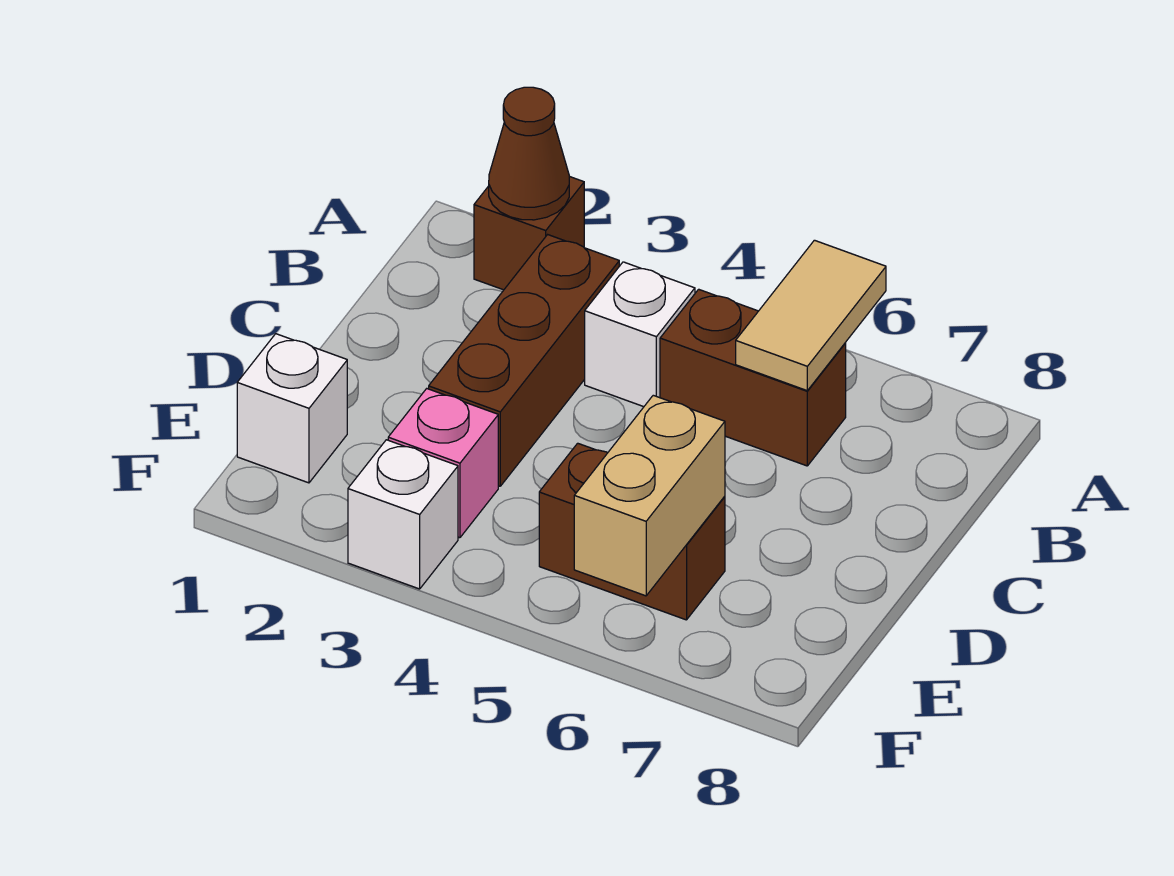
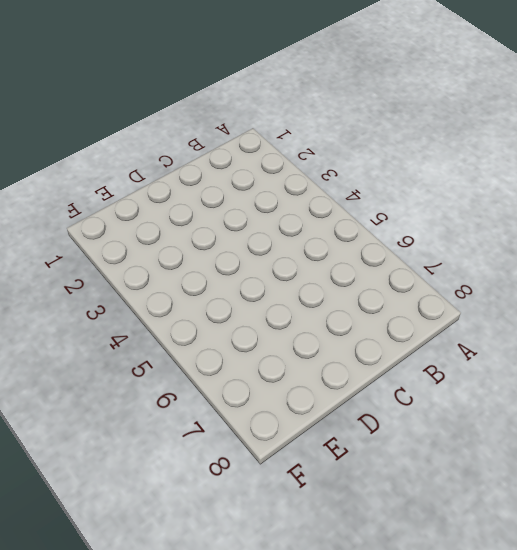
none -> brown 1x1 brick [474,176,584,290]
none -> brown 1x3 brick [429,235,619,486]

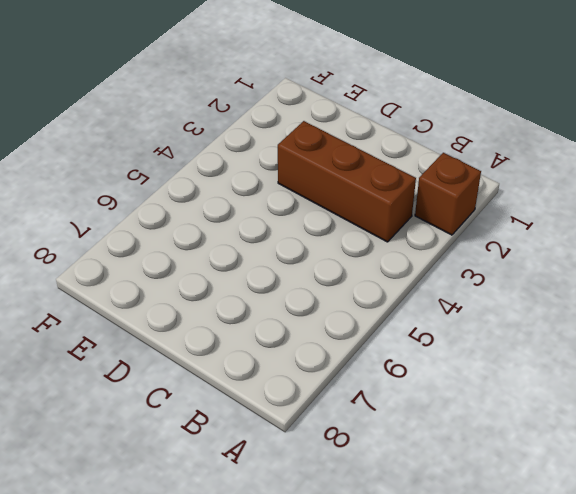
none -> white 1x1 brick [585,262,695,407]
none -> brown 1x2 brick [660,289,846,466]

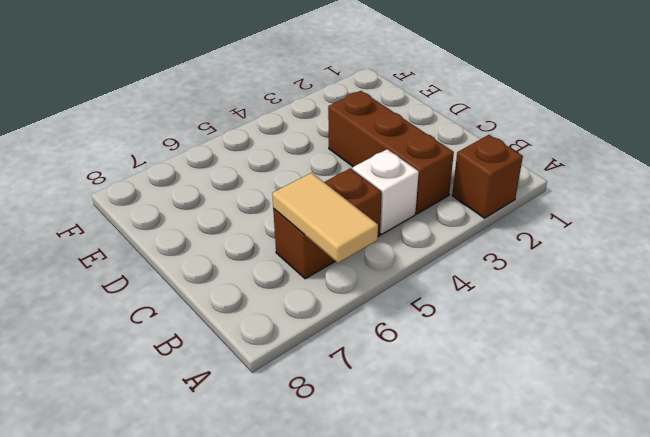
none -> white 1x1 brick [237,334,347,483]
none -> pink 1x1 brick [388,389,498,538]

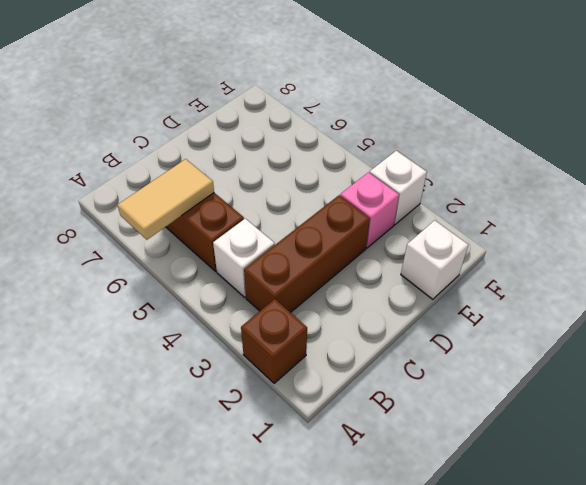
none -> brown 1x2 brick [539,443,725,620]
none -> brown 1x1 cone [489,87,569,220]

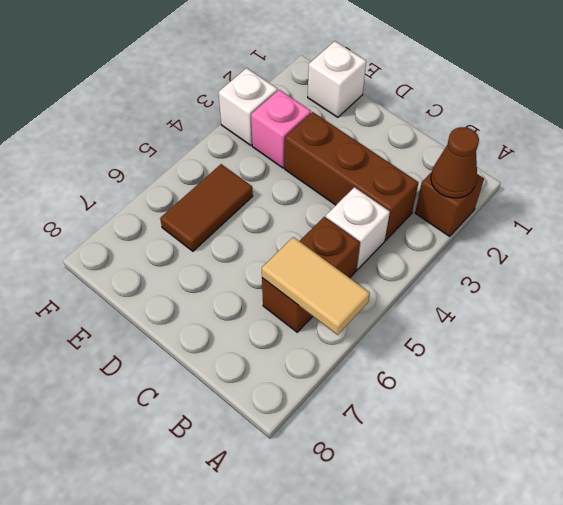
brown 1x2 tile [160,164,253,251] -> brown 1x2 brick [539,443,725,620]
none -> tan 1x2 brick [574,395,725,596]

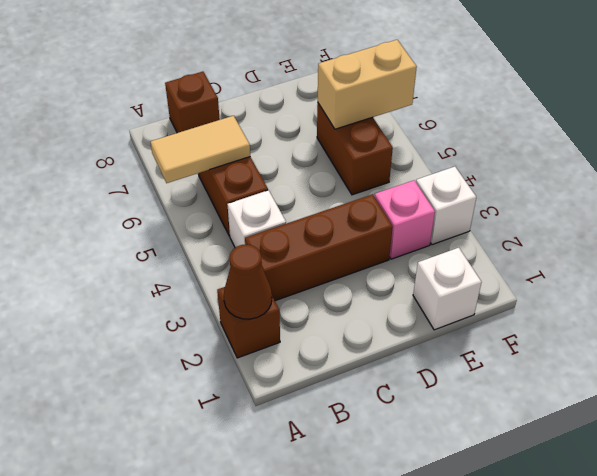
brown 1x1 brick [165,72,220,133] -> none

